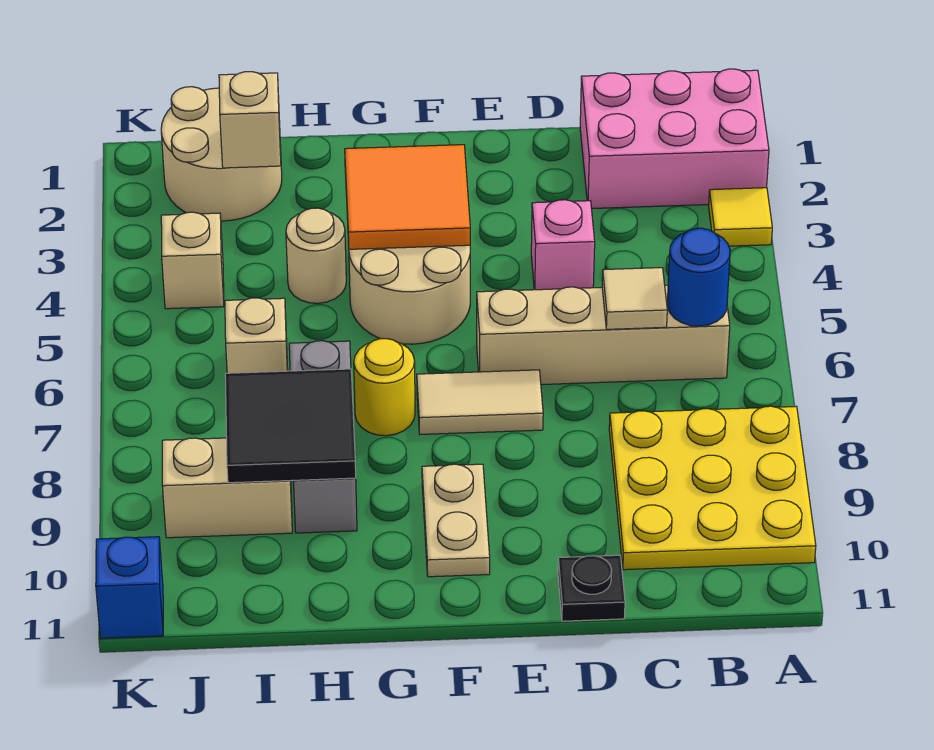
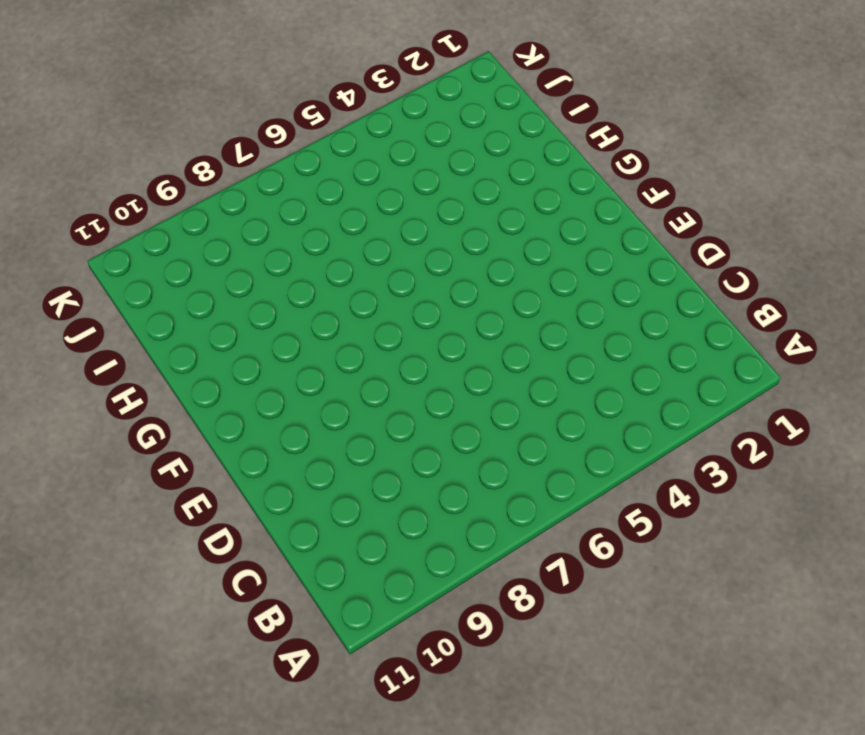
none -> pink 2x3 brick [580,69,769,209]
none -> yellow 1x1 tile [709,188,772,246]
none -> yellow 3x3 plate [609,406,816,570]

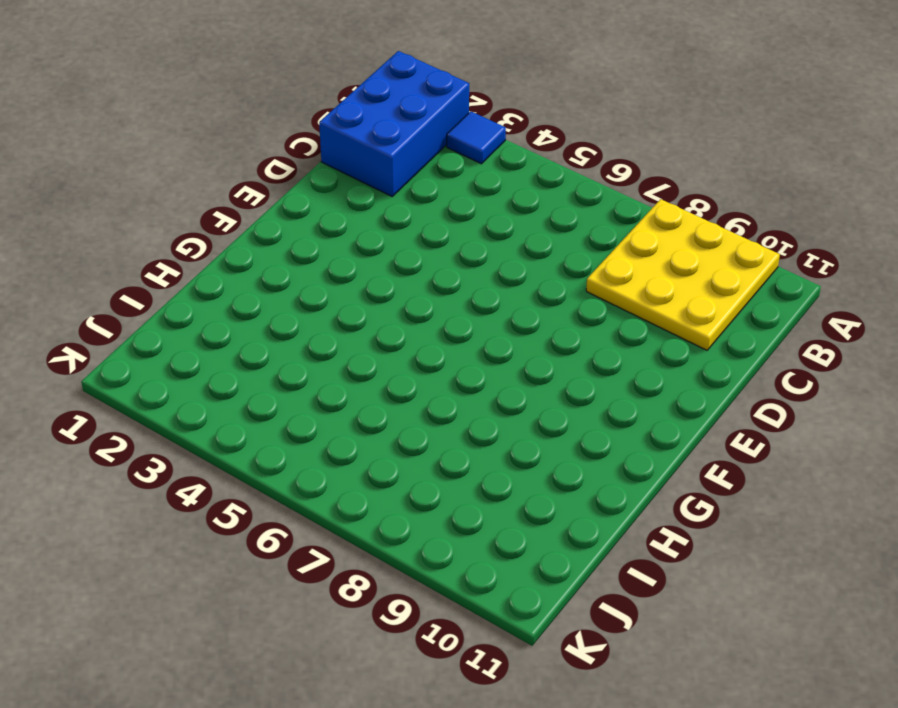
blue 2x3 brick [319,51,469,196] -> pink 2x3 brick [580,69,769,209]
blue 1x1 tile [447,111,506,164] -> yellow 1x1 tile [709,188,772,246]
none -> tan 1x4 brick [477,285,730,385]
none -> pink 1x1 brick [531,200,595,290]
none -> black 1x1 plate [558,555,625,621]

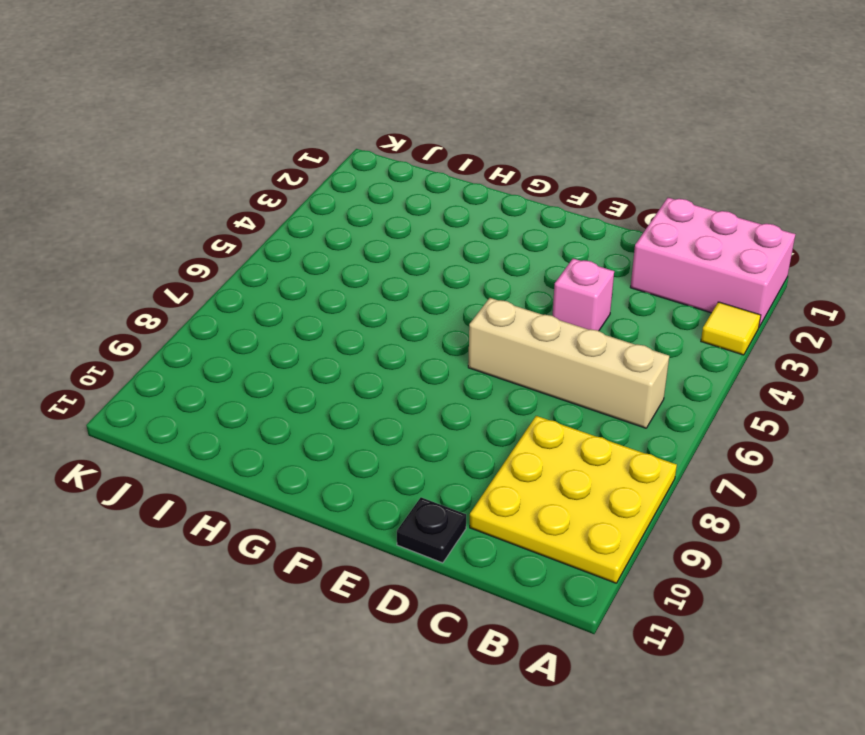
none -> tan 1x2 tile [417,370,543,434]
none -> tan 2x2 round brick [349,245,470,344]
none -> tan 1x2 plate [422,464,490,577]

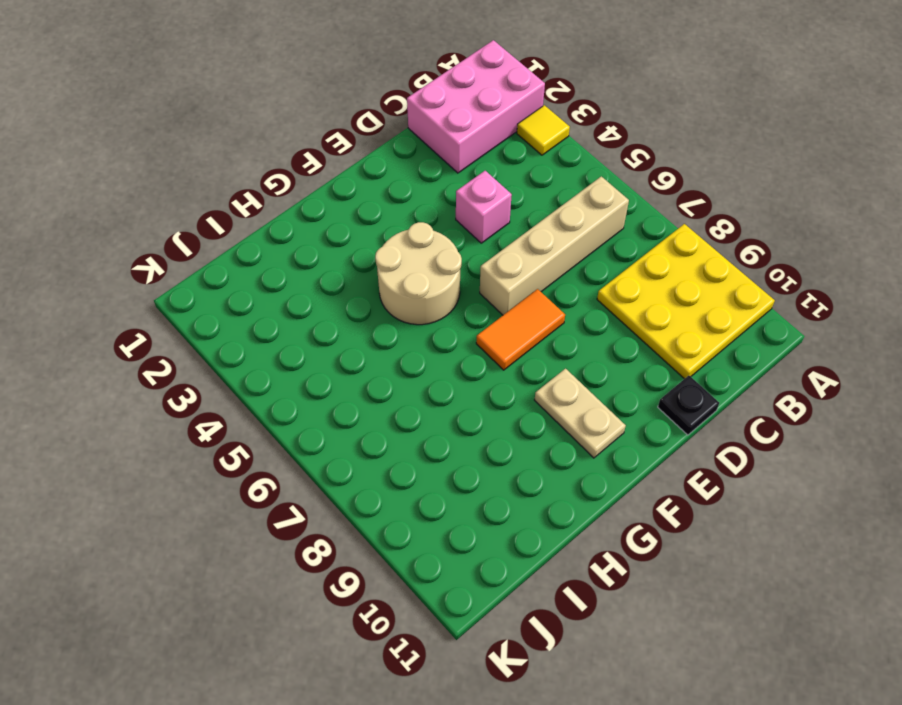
orange 1x2 tile [476,289,565,370] -> tan 1x2 tile [417,370,543,434]
none -> yellow 1x1 round brick [354,339,415,436]
none -> tan 1x1 round brick [286,208,346,303]
none -> grey 1x3 brick [289,341,357,533]

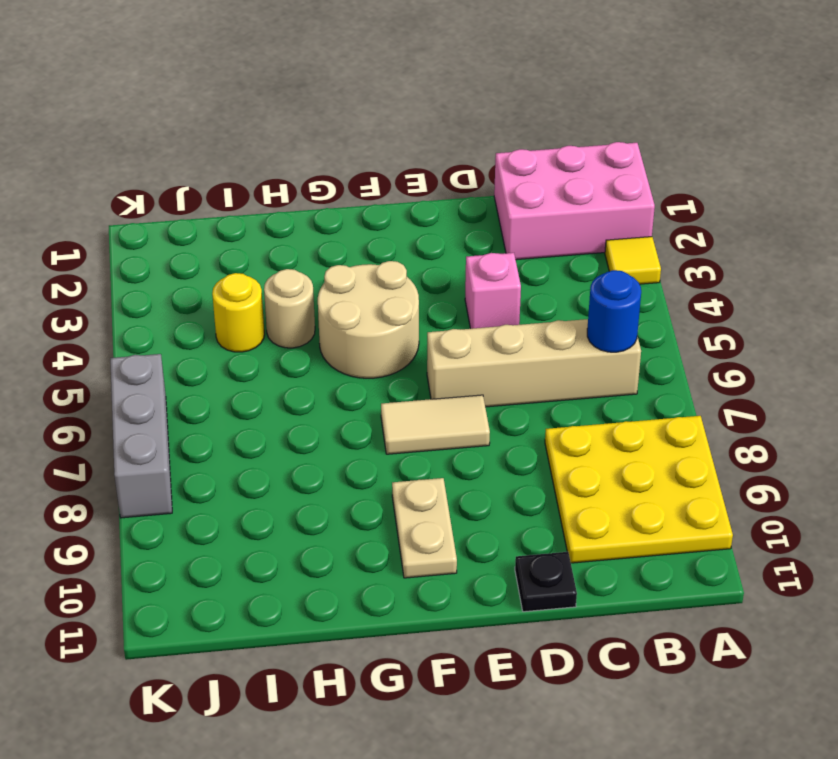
yellow 1x1 round brick [212,273,264,352] -> yellow 1x1 round brick moved to [354,339,415,436]
grey 1x3 brick [110,354,172,518] -> grey 1x3 brick moved to [289,341,357,533]
none -> tan 2x2 round brick [161,87,282,221]
none -> tan 1x1 brick [225,298,288,373]
none -> tan 1x2 brick [162,438,292,538]

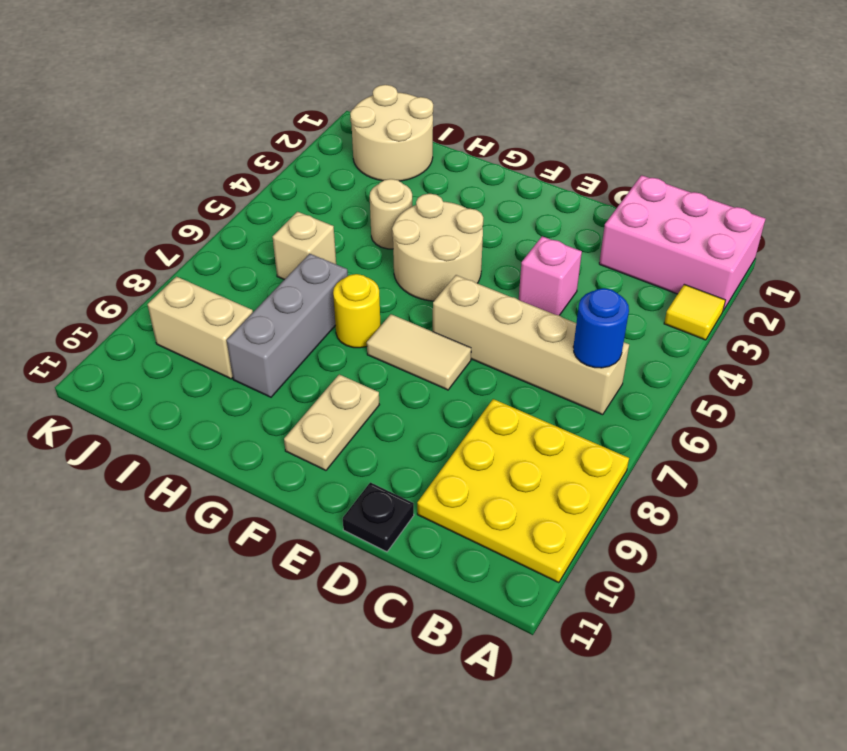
none -> tan 1x1 brick [161,212,224,309]
none -> blue 1x1 brick [96,537,163,638]
none -> tan 1x1 tile [602,268,667,329]

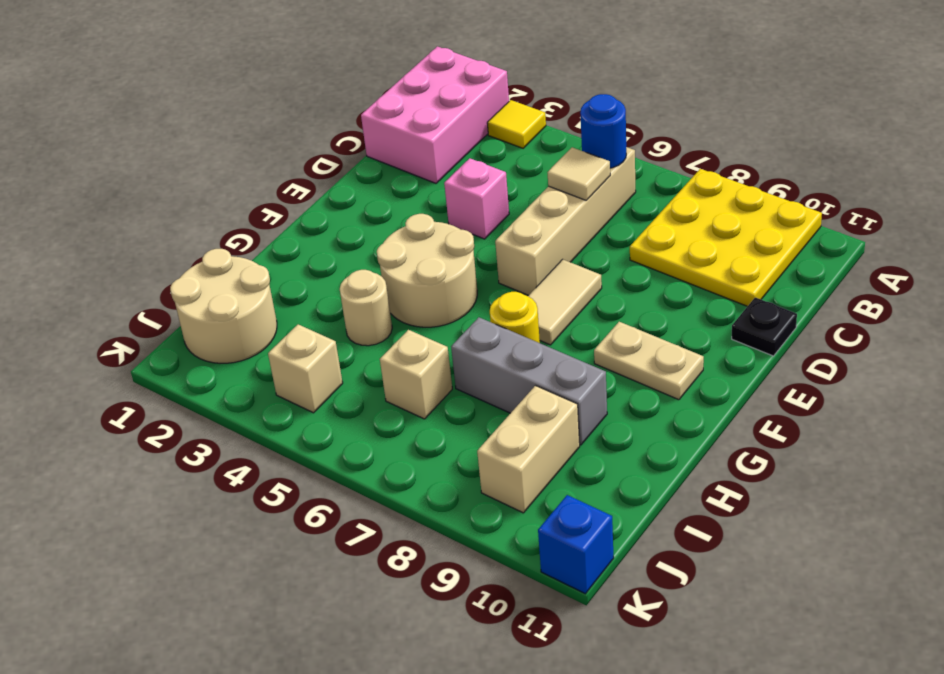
none -> orange 2x2 tile [345,145,470,249]
none -> black 2x2 tile [225,369,356,483]
none -> tan 1x1 brick [219,72,281,168]

